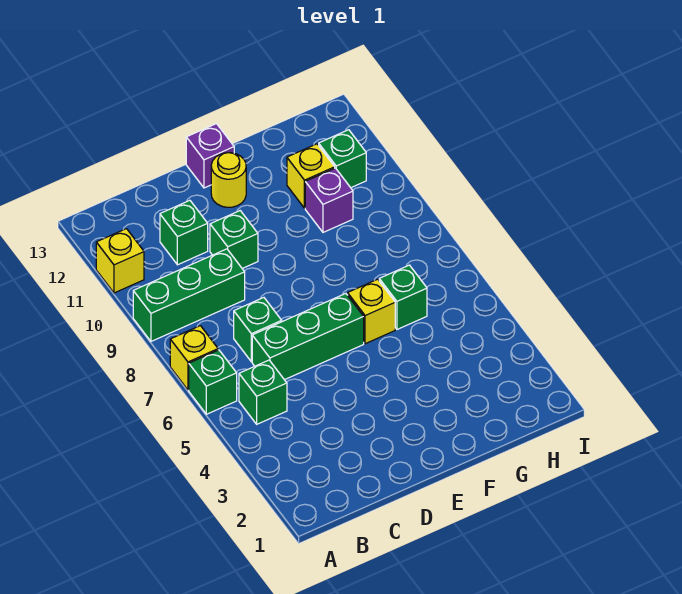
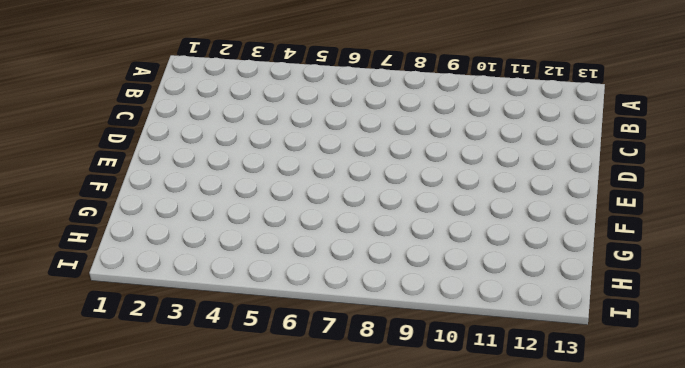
none -> green 1x1 brick [189,350,237,414]
none -> yellow 1x1 brick [170,326,218,390]
none -> green 1x3 brick [133,249,245,341]

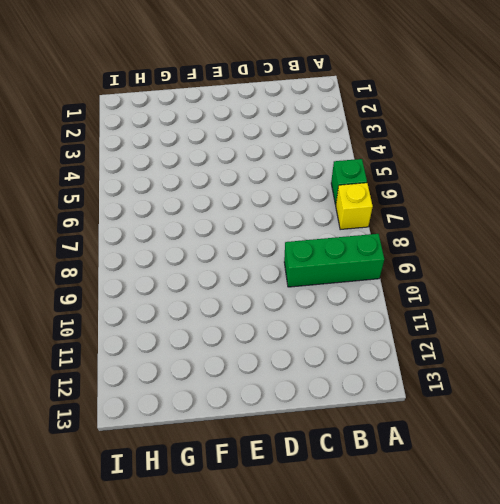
none -> yellow 1x1 brick [96,229,144,293]
none -> green 1x1 brick [239,360,287,424]
none -> green 1x3 brick [252,294,364,380]

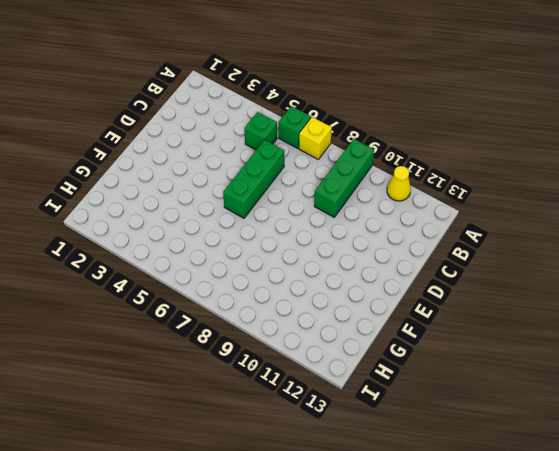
yellow 1x1 cone [387,166,411,201] -> yellow 1x1 brick [96,229,144,293]
none -> green 1x1 brick [234,298,282,362]
none -> green 1x1 brick [160,200,208,265]
none -> green 1x1 brick [210,211,258,268]

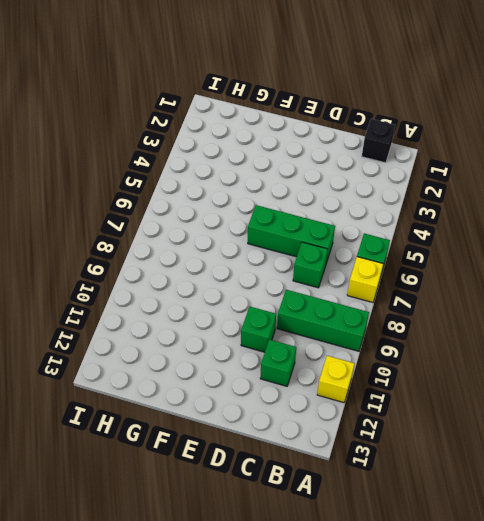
black 1x1 brick [362,119,395,163] -> none
none -> green 1x1 brick [239,360,287,424]
none -> yellow 1x1 round brick [211,153,246,207]
none -> purple 1x1 brick [186,124,234,188]

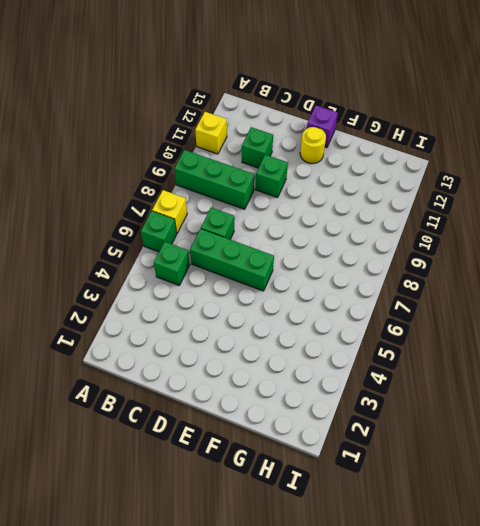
none -> yellow 1x1 brick [348,279,395,344]
none -> green 1x1 brick [379,265,427,329]
none -> purple 1x1 brick [305,168,353,232]

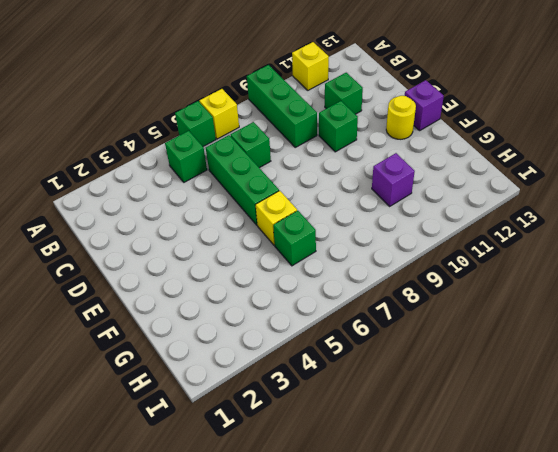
none -> yellow 1x1 brick [287,144,335,208]
none -> green 1x1 brick [319,130,366,188]

